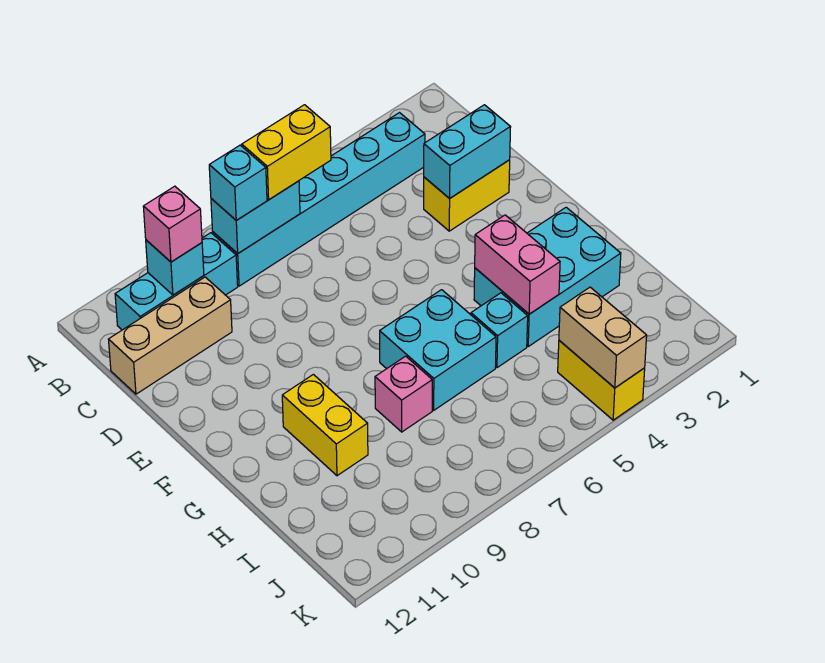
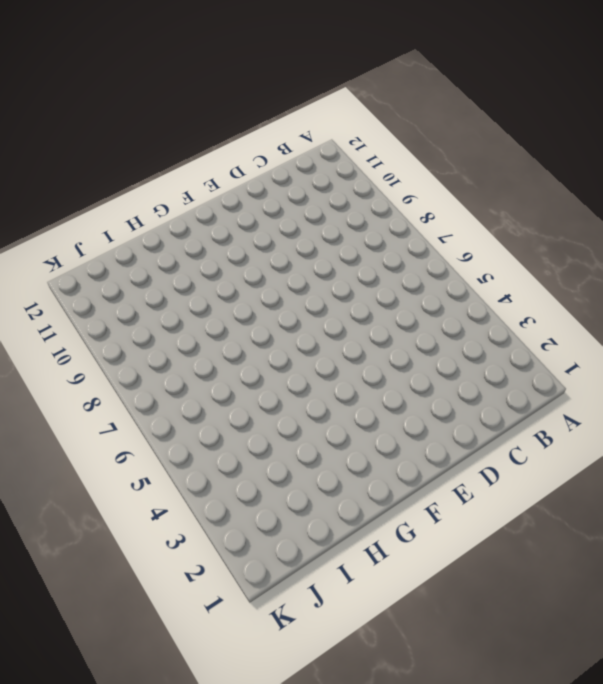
none -> cyan 1x6 brick [213,113,425,286]
none -> cyan 1x3 brick [115,233,238,330]
none -> tan 1x3 brick [108,277,232,394]

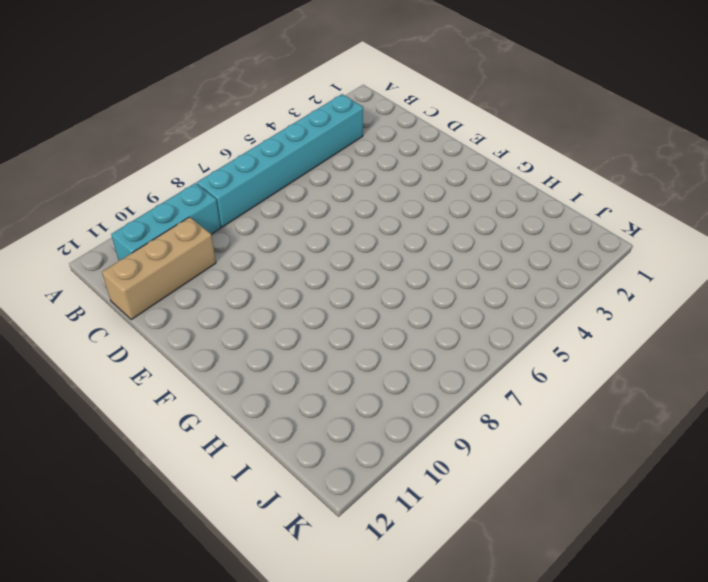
none -> yellow 1x2 brick [424,160,510,231]
none -> cyan 2x3 brick [474,207,621,346]
none -> cyan 2x2 brick [380,290,496,410]

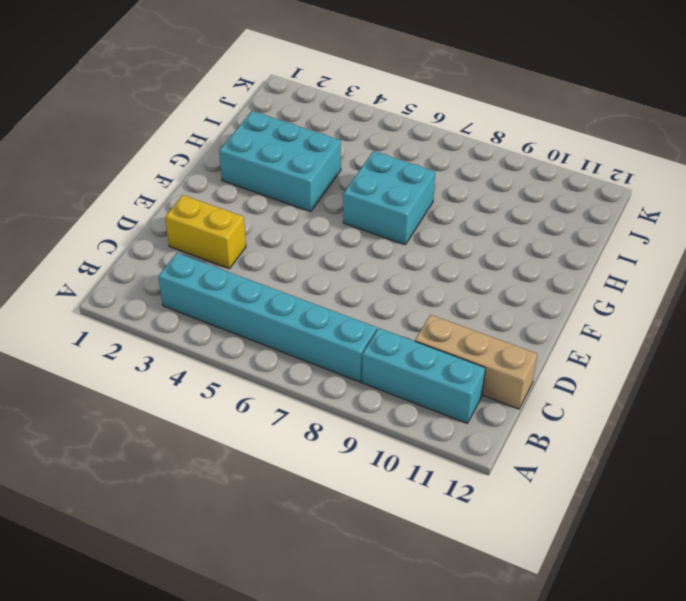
none -> yellow 1x2 brick [282,374,368,476]
none -> cyan 1x1 brick [471,293,528,368]
none -> pink 1x1 brick [375,356,432,432]

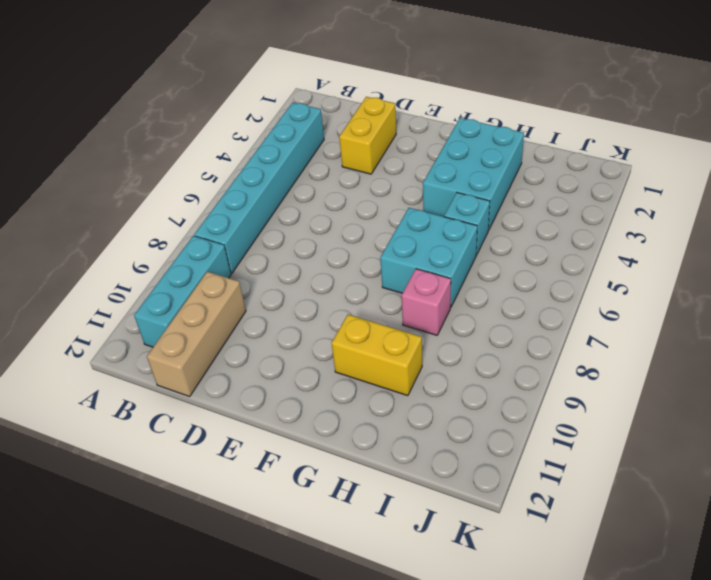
none -> yellow 1x2 brick [558,340,645,420]
none -> cyan 1x2 brick [211,181,300,254]
none -> cyan 1x1 brick [146,240,204,295]

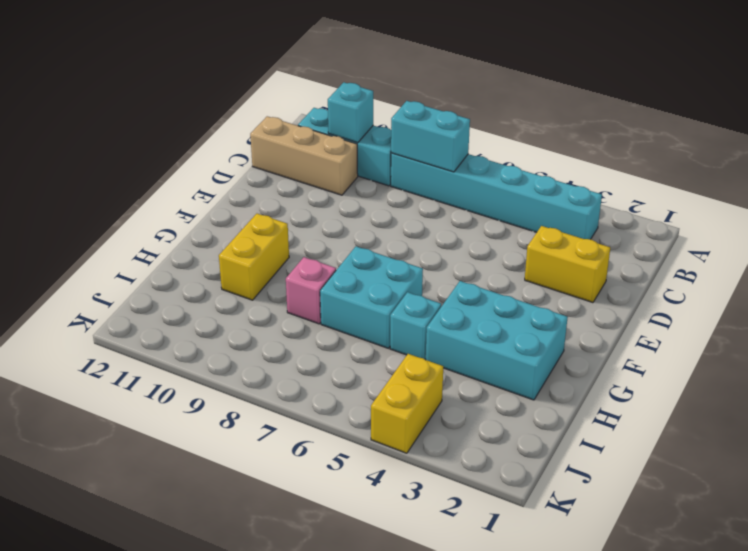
none -> cyan 1x2 brick [424,105,511,199]
none -> pink 1x2 brick [475,215,560,314]
none -> tan 1x2 brick [559,287,647,388]

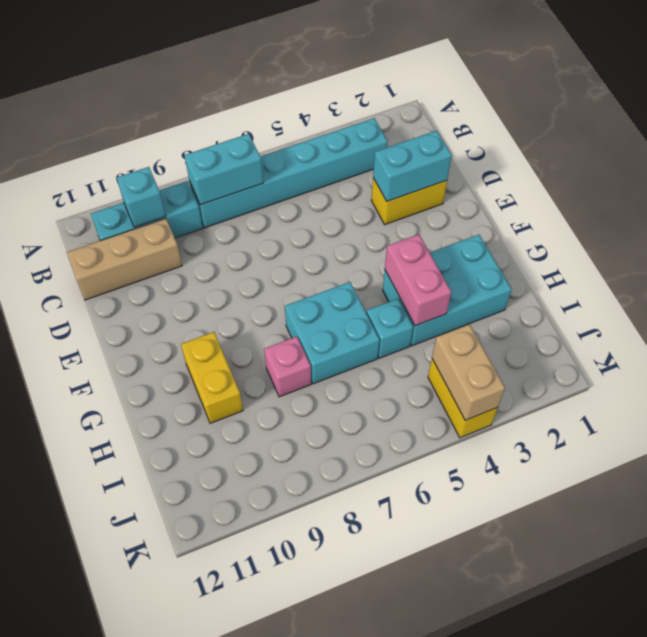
none -> yellow 1x2 brick [242,105,331,200]
none -> cyan 1x1 brick [209,145,267,220]
none -> pink 1x1 brick [143,186,202,262]

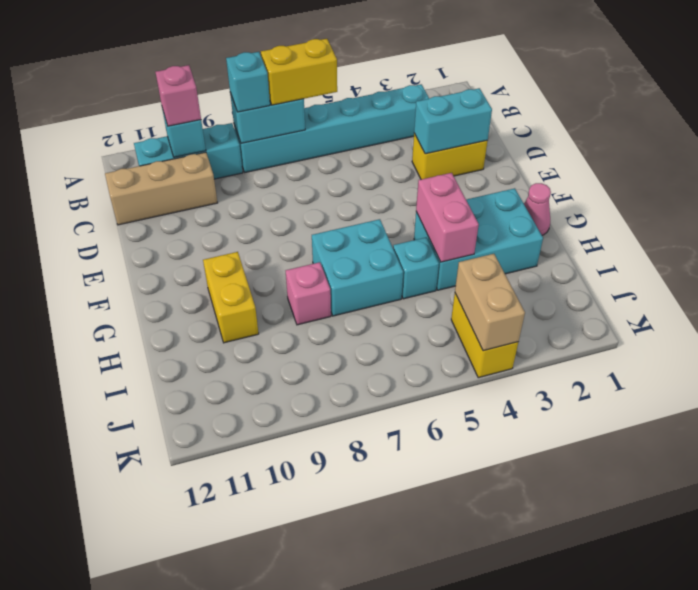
pink 1x1 cone [524,183,551,235] -> none

